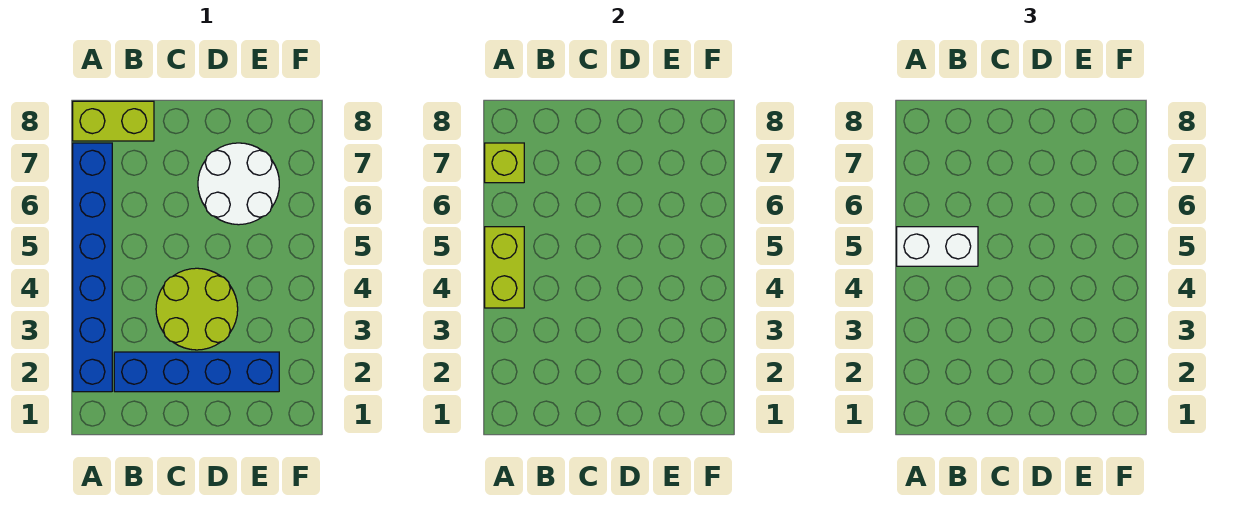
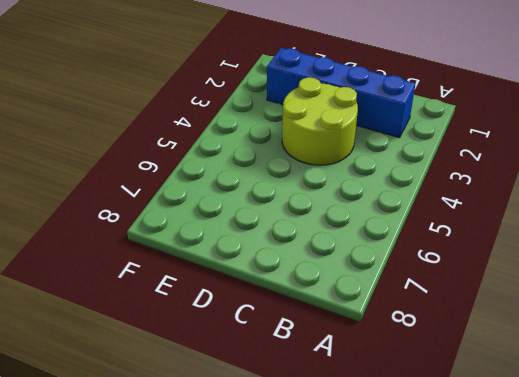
none -> blue 1x6 brick [73,143,112,392]
none -> lime 1x2 brick [73,101,154,141]

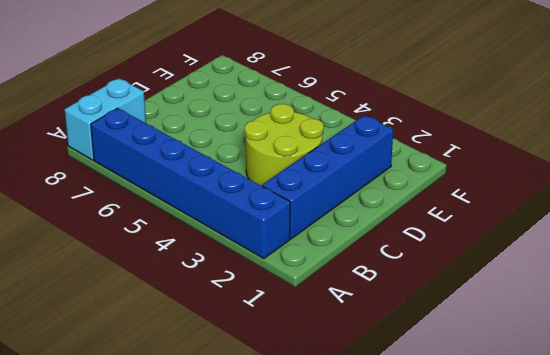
cyan 1x2 brick [65,78,146,160] -> lime 1x2 brick [73,101,154,141]
none -> white 2x2 round brick [198,143,279,225]
none -> lime 1x2 brick [485,227,524,308]

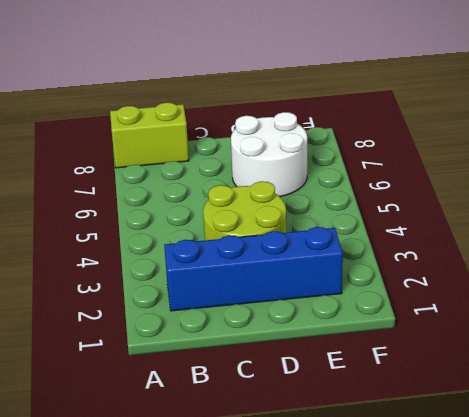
none -> blue 1x6 brick [73,143,112,392]
none -> lime 1x2 brick [485,227,524,308]

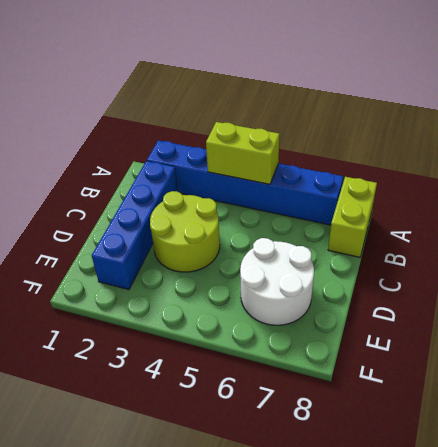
none -> lime 1x1 brick [485,143,524,183]
none -> white 1x2 brick [897,227,978,266]

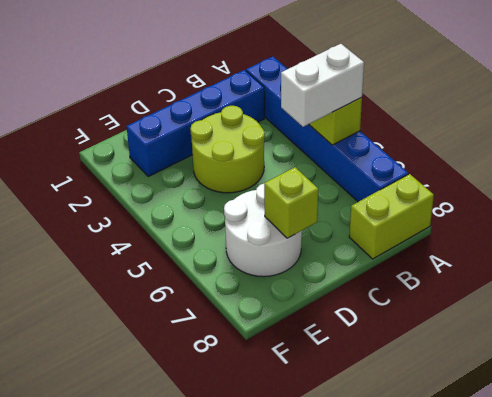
lime 1x1 brick [264,167,318,238] -> lime 1x1 brick moved to [485,143,524,183]

